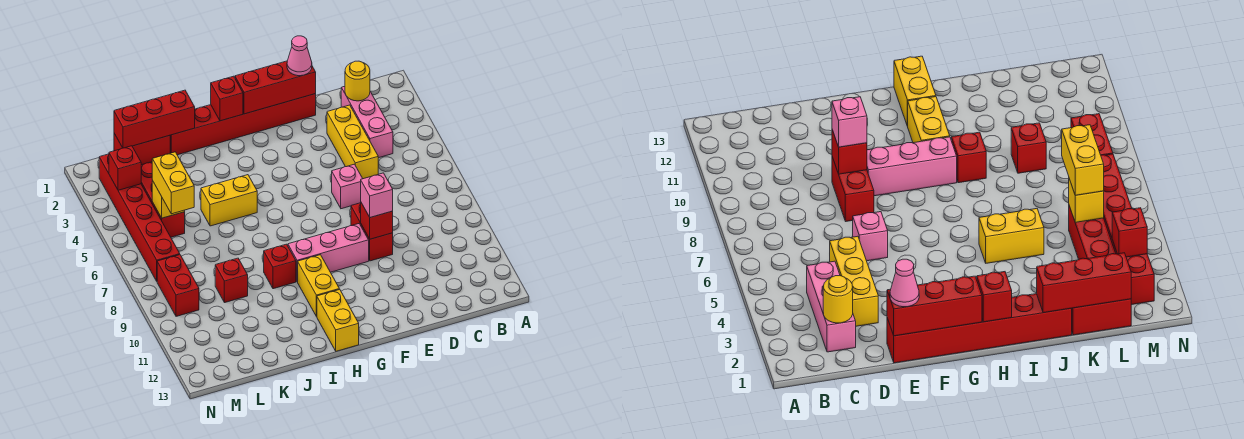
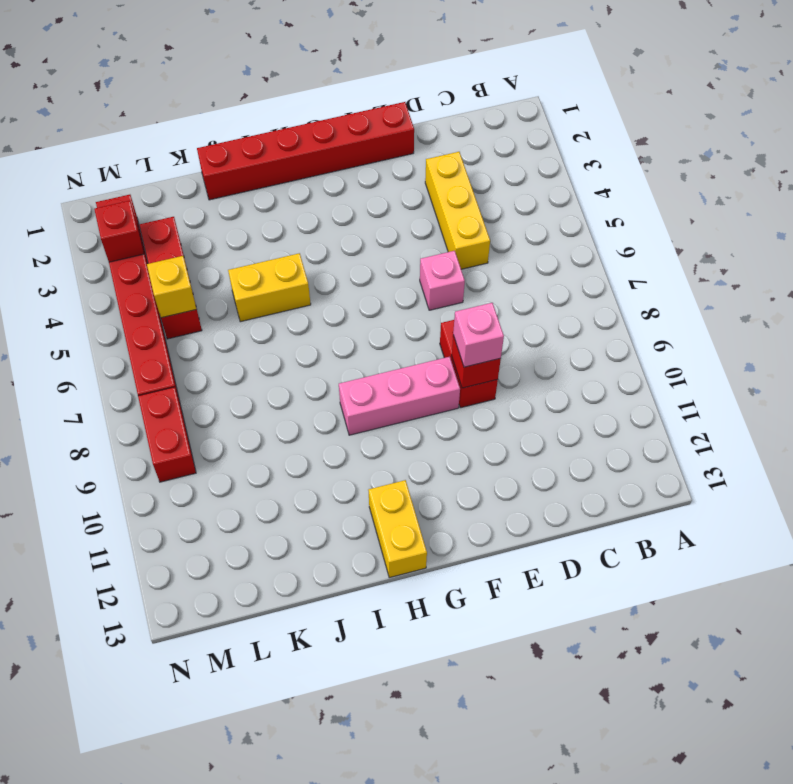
none -> pink 1x3 brick [341,86,393,158]
none -> yellow 1x2 brick [298,255,339,317]
none -> red 1x1 brick [264,244,296,289]

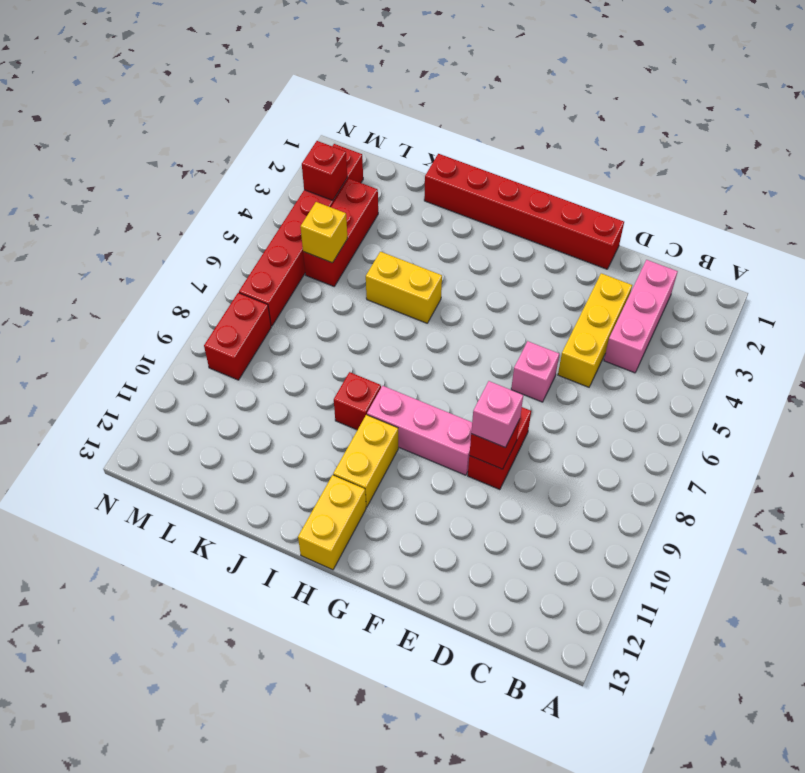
none -> red 1x2 brick [114,134,170,165]
none -> red 1x1 brick [215,258,248,303]
none -> yellow 1x1 round brick [345,61,370,101]

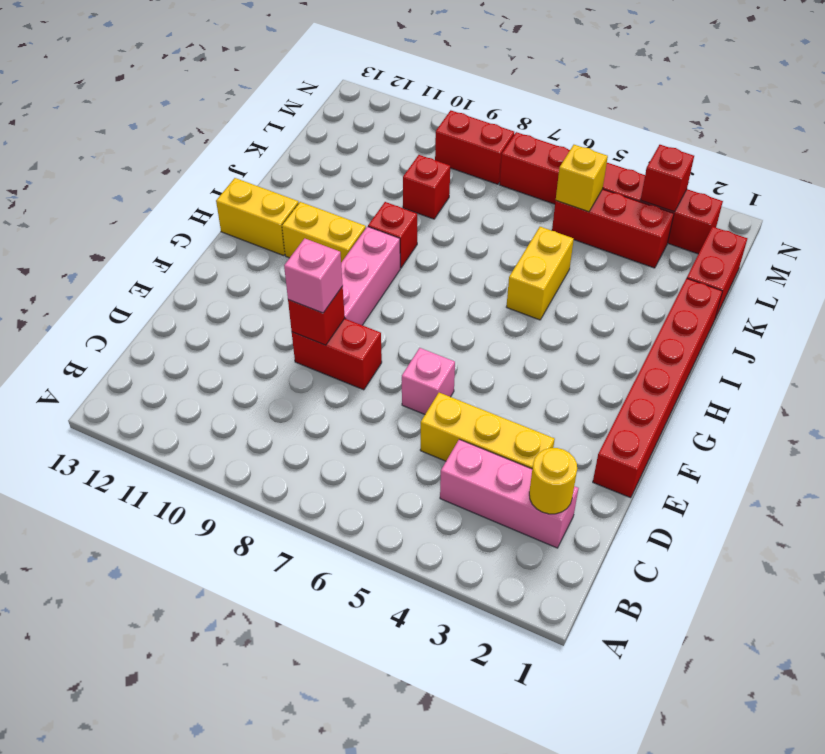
none -> red 1x3 brick [235,61,316,114]
none -> red 1x1 brick [211,76,243,121]
none -> red 1x3 brick [114,90,195,148]

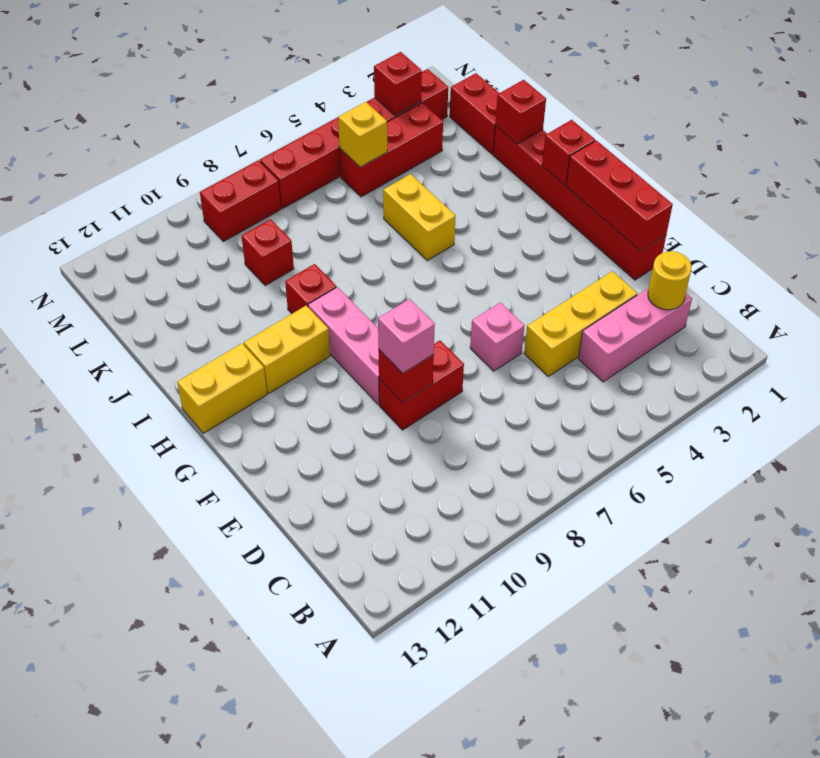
red 1x1 brick [495,80,546,144] -> red 1x3 brick [114,90,195,148]
none -> pink 1x1 cone [287,36,312,76]
none -> yellow 1x2 brick [152,152,194,214]

